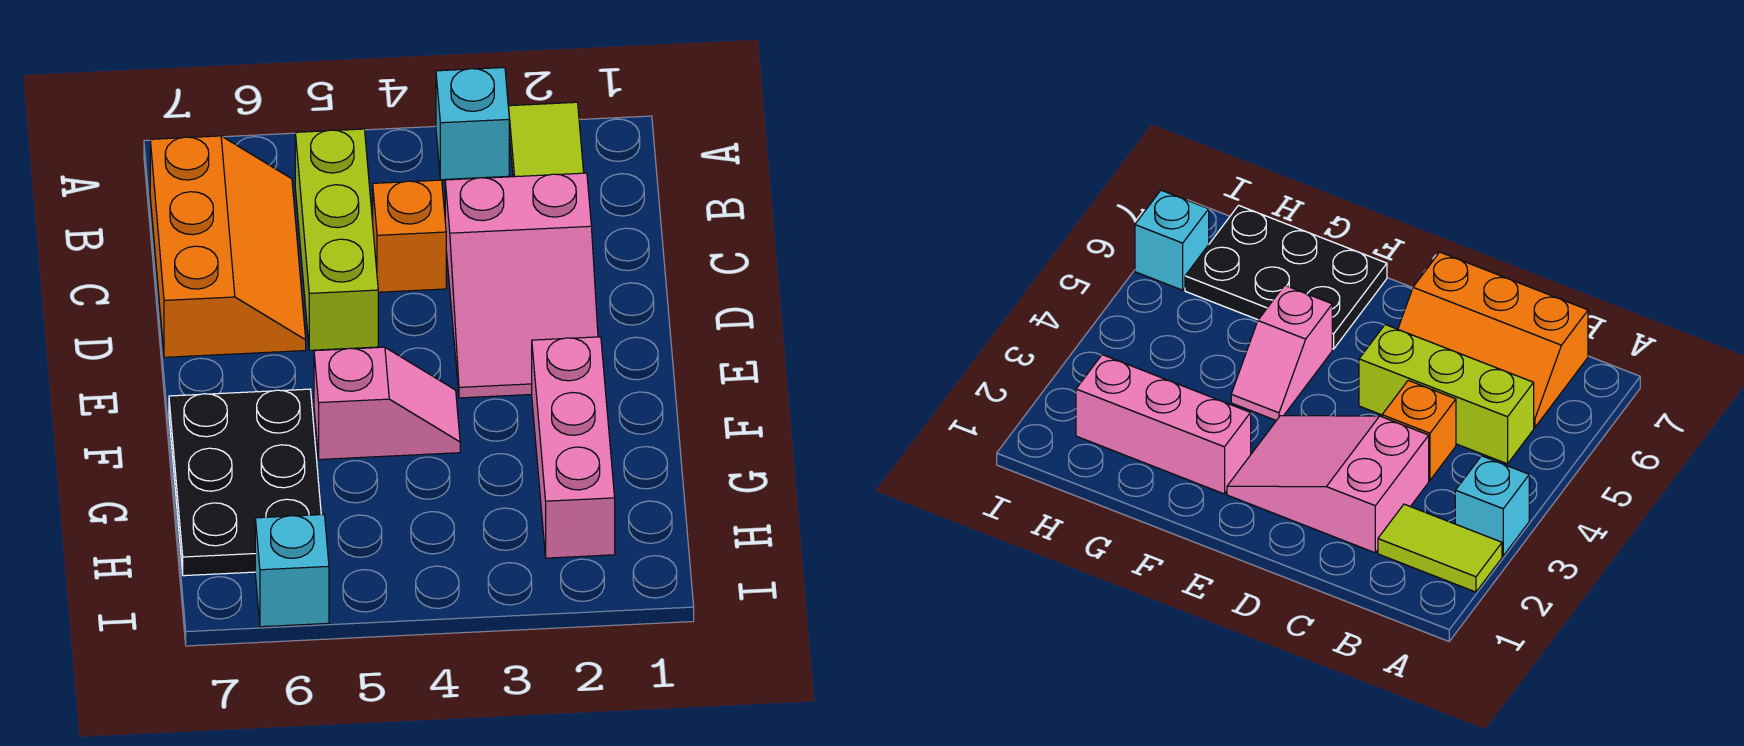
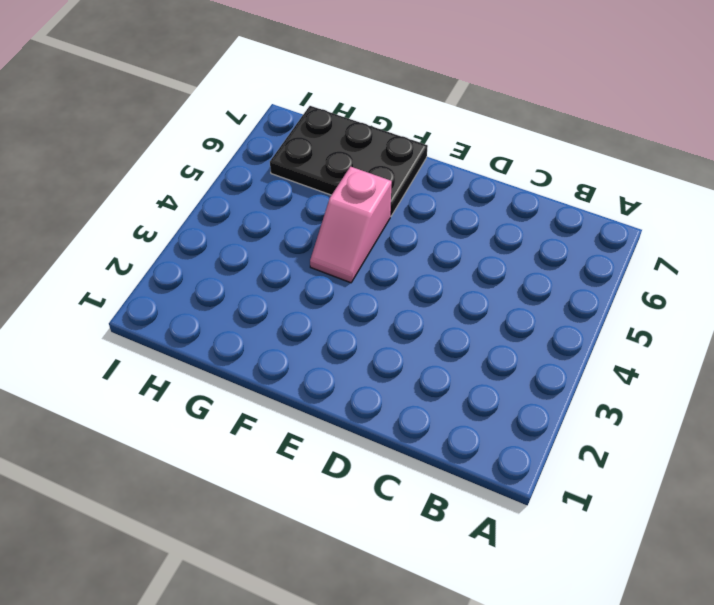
none -> lime 1x2 tile [509,102,584,177]
none -> cyan 1x1 brick [436,67,509,180]

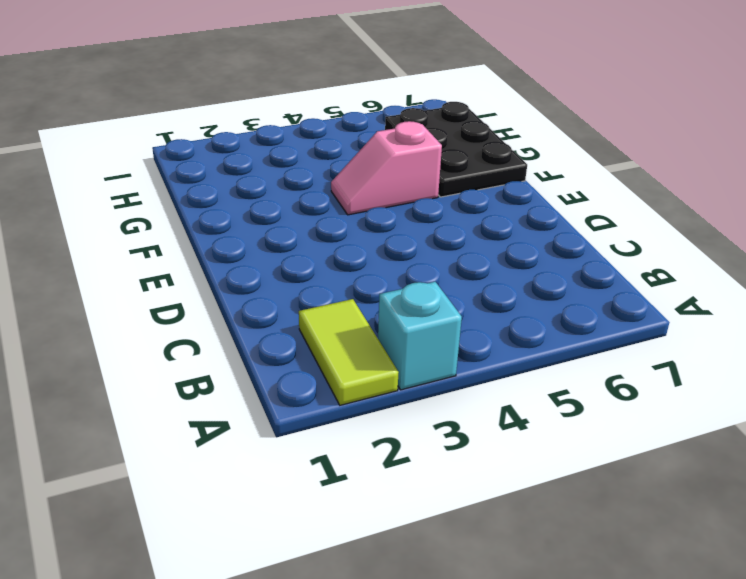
none -> lime 1x3 brick [295,129,378,350]
none -> orange 2x3 slope [150,136,306,357]

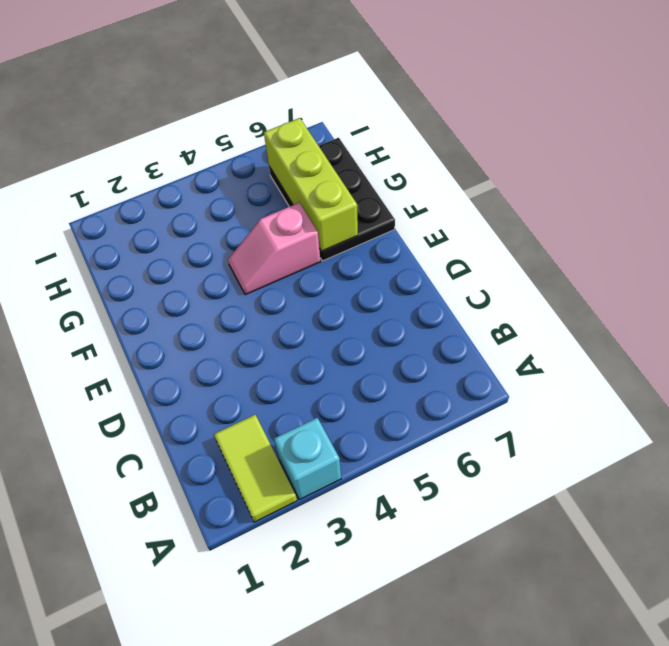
lime 1x3 brick [264,118,358,251] -> lime 1x3 brick moved to [295,129,378,350]
none -> orange 2x3 slope [150,136,306,357]
none -> pink 2x3 slope [445,173,598,398]

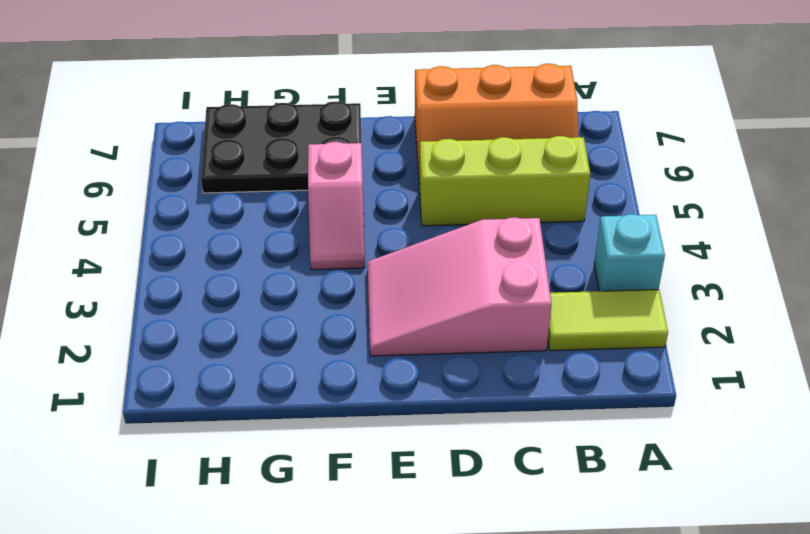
none -> orange 1x1 brick [373,180,446,292]
none -> pink 1x3 brick [532,337,615,558]

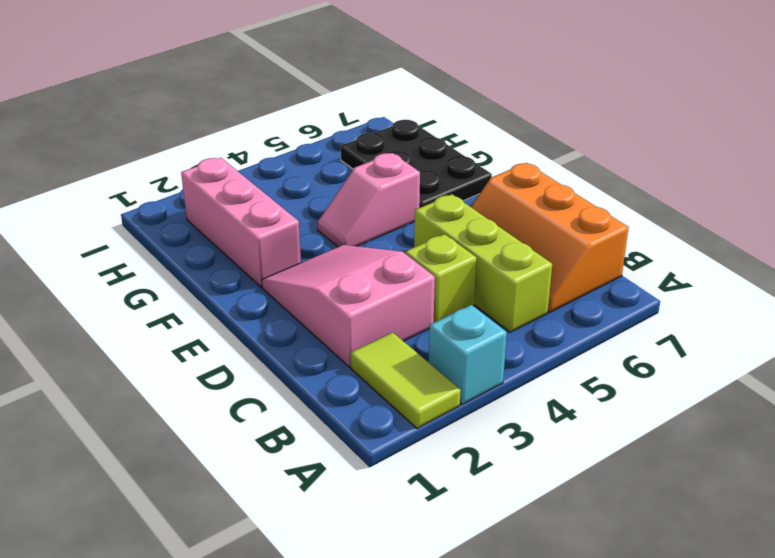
lime 1x1 brick [405,234,477,322] -> orange 1x1 brick [373,180,446,292]
none -> cyan 1x1 brick [255,515,329,627]

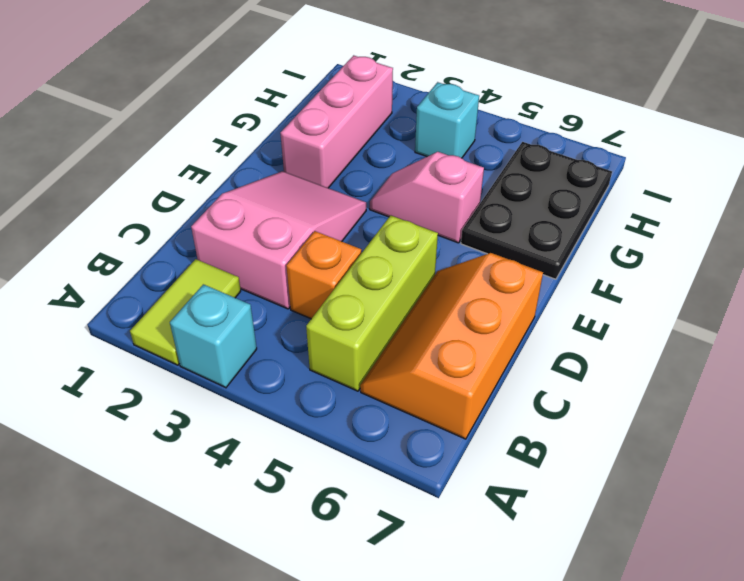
cyan 1x1 brick [415,82,479,158] -> cyan 1x1 brick moved to [255,515,329,627]

